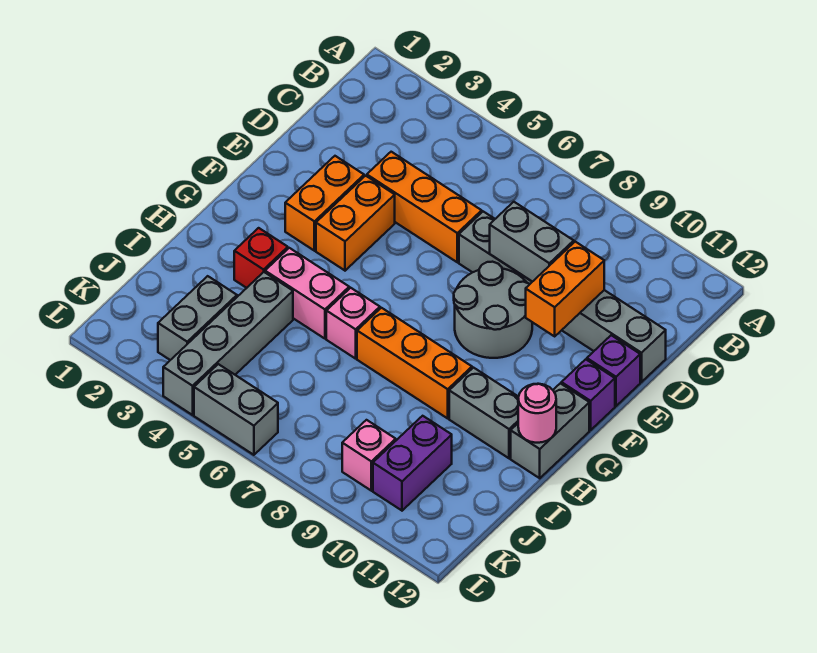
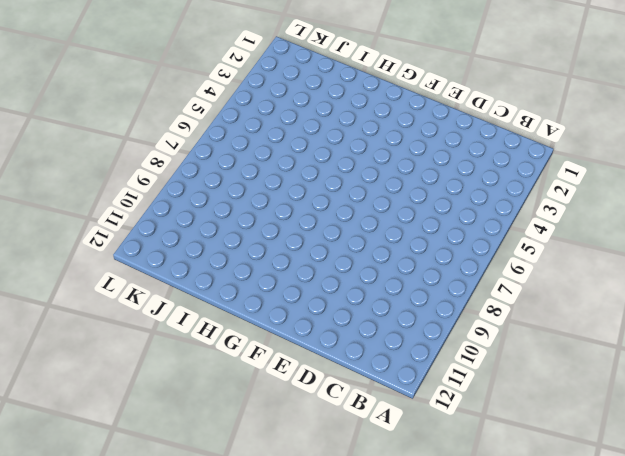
none -> orange 1x3 brick [367,152,482,262]
none -> grey 1x6 brick [459,212,666,382]
none -> orange 1x2 brick [285,156,364,251]

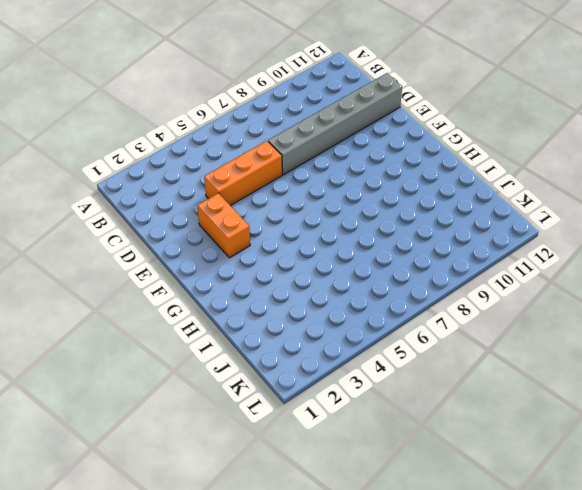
none -> orange 1x2 brick [316,176,395,271]
none -> grey 2x2 round brick [454,262,532,358]
none -> purple 1x1 brick [587,335,640,406]

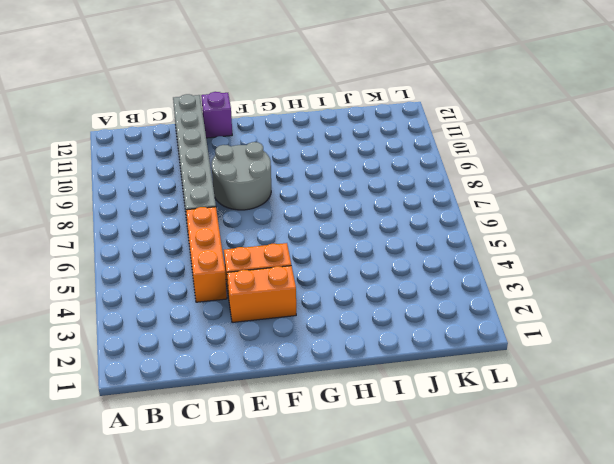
none -> purple 1x1 brick [561,359,615,430]
none -> grey 1x2 brick [511,383,589,478]
none -> red 1x1 brick [234,228,288,288]

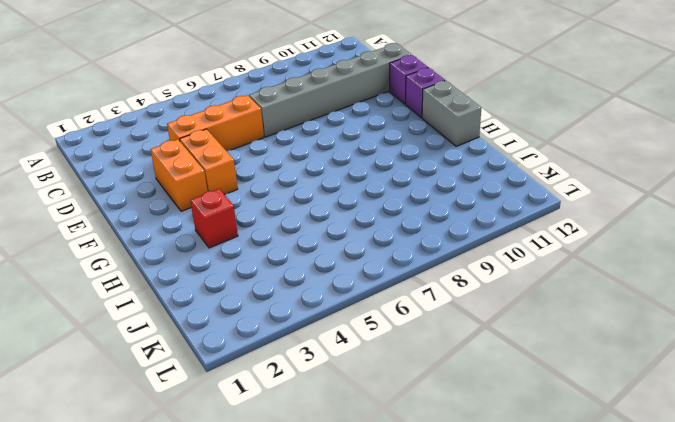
none -> grey 2x2 round brick [454,262,532,358]
none -> pink 1x2 brick [265,248,349,339]
none -> pink 1x1 brick [326,288,380,359]

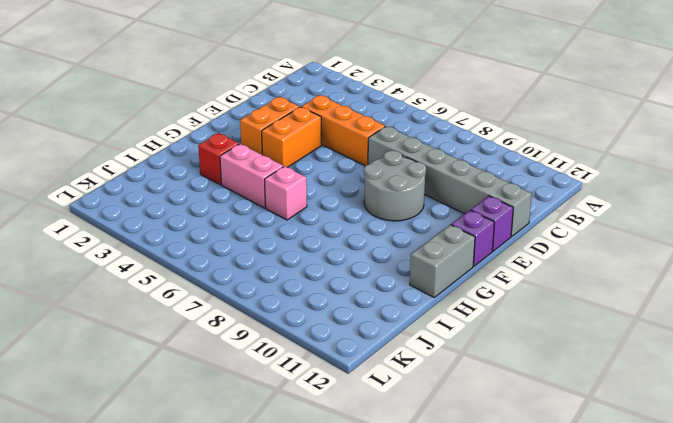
none -> orange 1x3 brick [357,308,472,418]
none -> grey 1x2 brick [449,368,518,458]
none -> grey 1x4 brick [163,272,293,415]

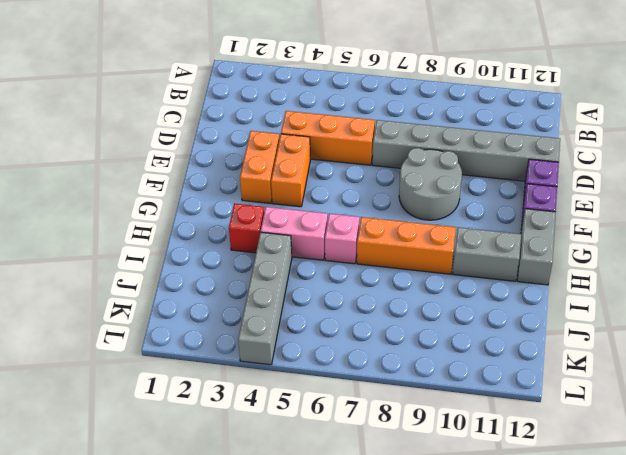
none -> grey 1x2 brick [158,276,237,360]
none -> purple 1x2 brick [373,416,452,511]
none -> pink 1x1 brick [342,420,396,491]

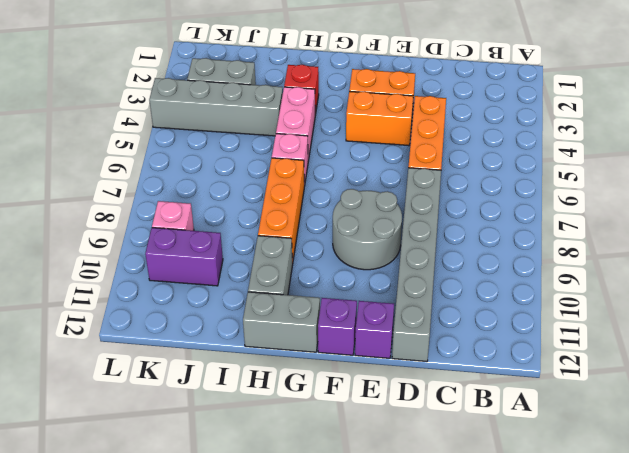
none -> grey 1x2 brick [194,364,278,455]
none -> grey 1x2 brick [490,202,574,282]
none -> orange 1x2 brick [526,242,604,336]

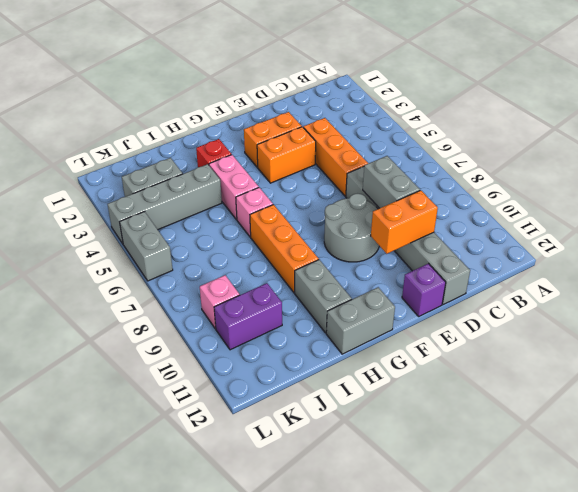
none -> purple 1x1 brick [561,359,615,430]
none -> pink 1x1 round brick [518,384,556,443]

